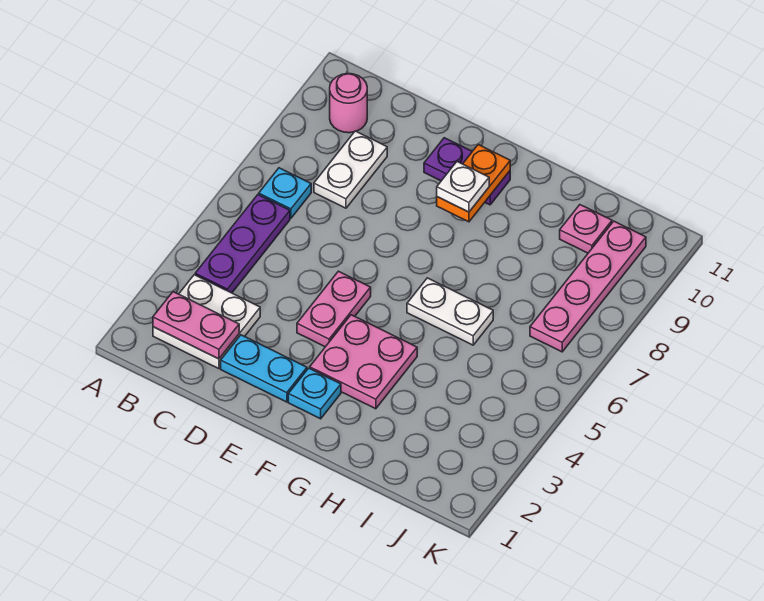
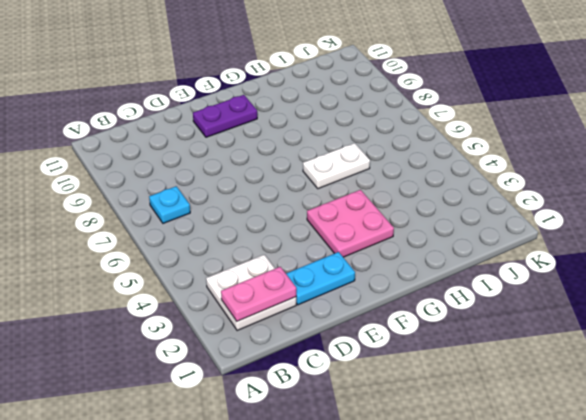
none -> purple 1x3 plate [195,195,290,293]
none -> pink 1x1 round brick [330,74,367,133]
none -> white 1x2 plate [314,131,387,208]

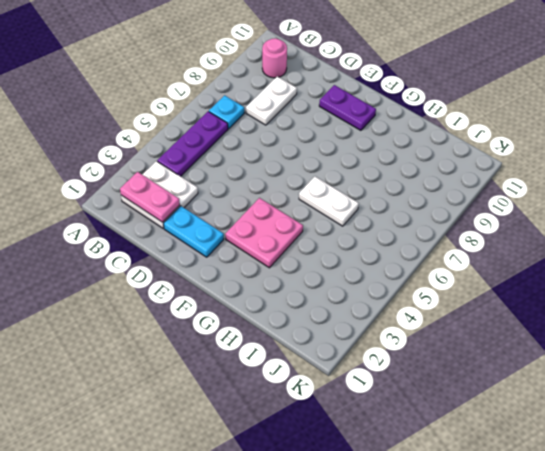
none -> pink 1x2 plate [297,271,371,347]
none -> cyan 1x1 plate [288,368,341,419]
none -> pink 1x1 plate [560,205,612,253]

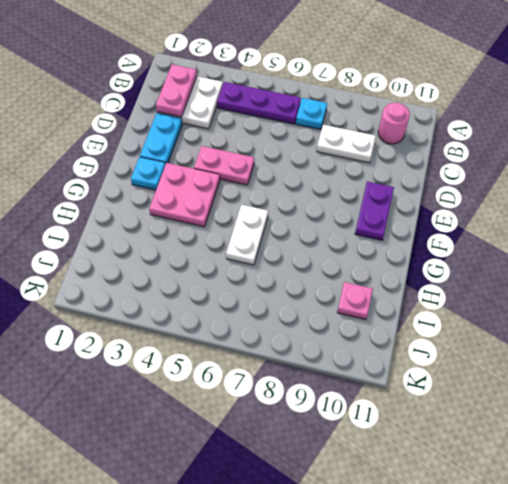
none -> pink 1x4 plate [530,221,646,352]
none -> orange 1x2 plate [437,145,510,222]
none -> white 1x1 plate [437,162,489,212]

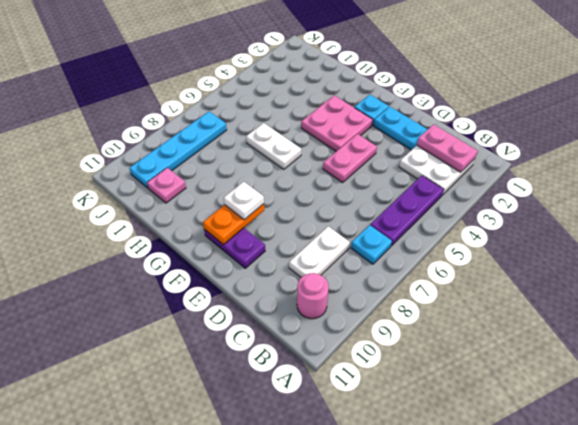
cyan 1x4 plate [129,112,227,188] -> pink 1x4 plate [530,221,646,352]

